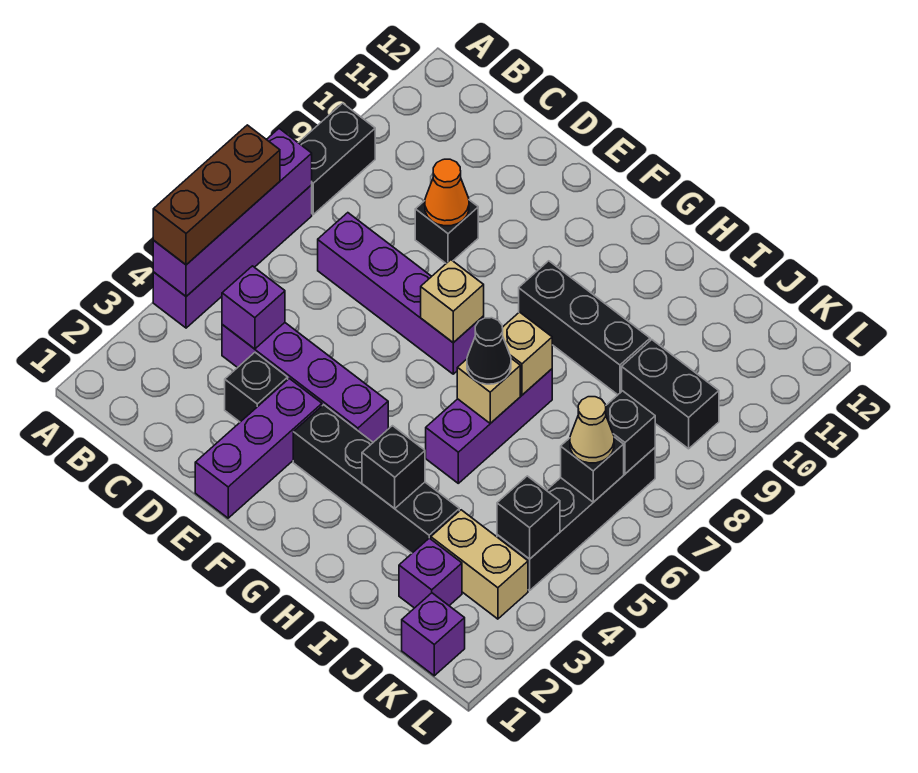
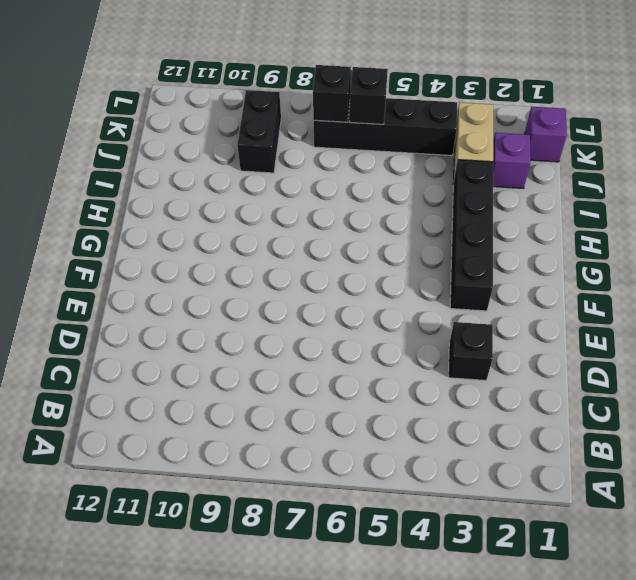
none -> purple 1x4 brick [153,185,312,328]
none -> black 1x2 brick [298,103,375,214]
none -> purple 1x4 brick [222,323,388,442]

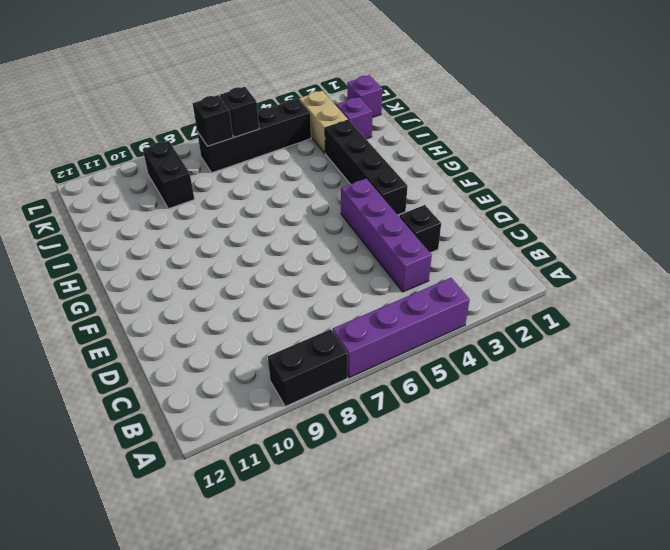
none -> purple 1x4 brick [318,213,484,374]
none -> black 1x1 brick [415,200,478,263]
none -> purple 1x3 brick [195,379,322,518]

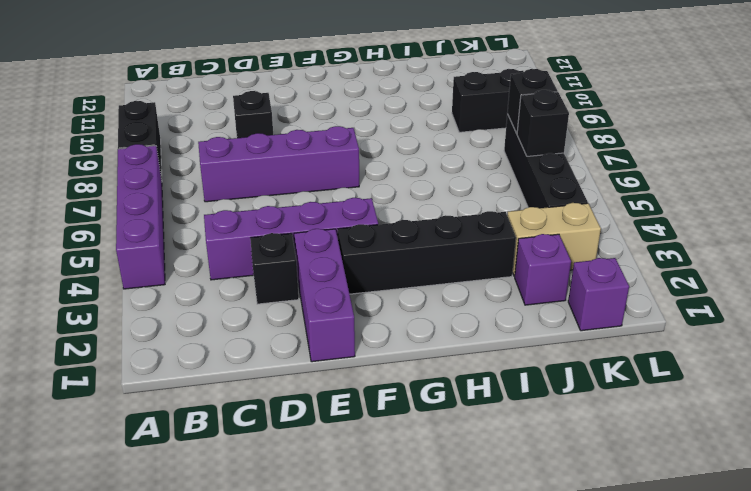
none -> black 1x3 brick [519,261,650,395]
none -> purple 1x3 brick [426,369,552,483]
none -> purple 1x4 brick [153,129,312,296]

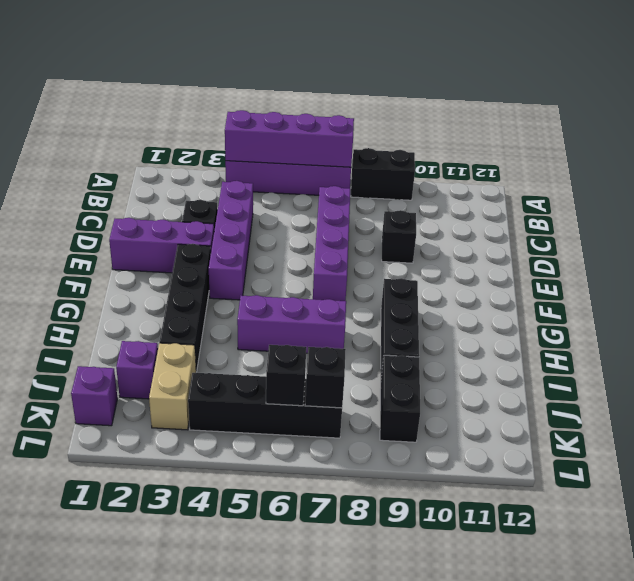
none -> purple 1x1 brick [222,266,285,349]
none -> orange 1x1 cone [425,159,469,226]
none -> tan 1x1 brick [421,260,484,343]

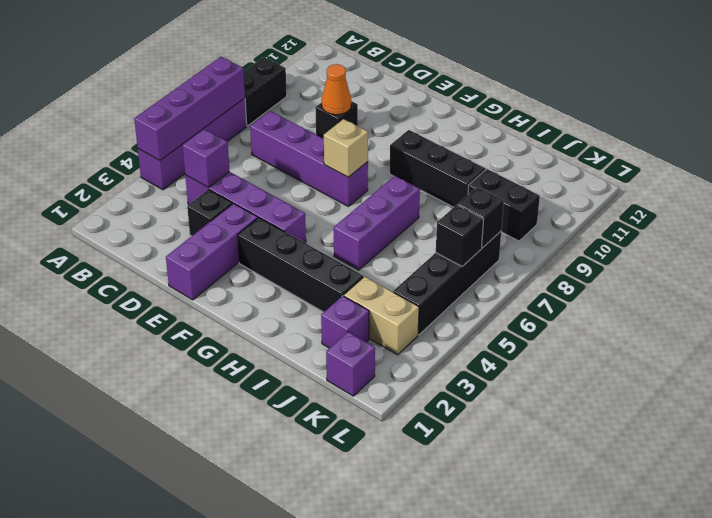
none -> black 1x1 brick [362,426,425,509]
none -> tan 1x1 brick [457,358,520,423]
none -> tan 1x1 brick [502,312,552,395]

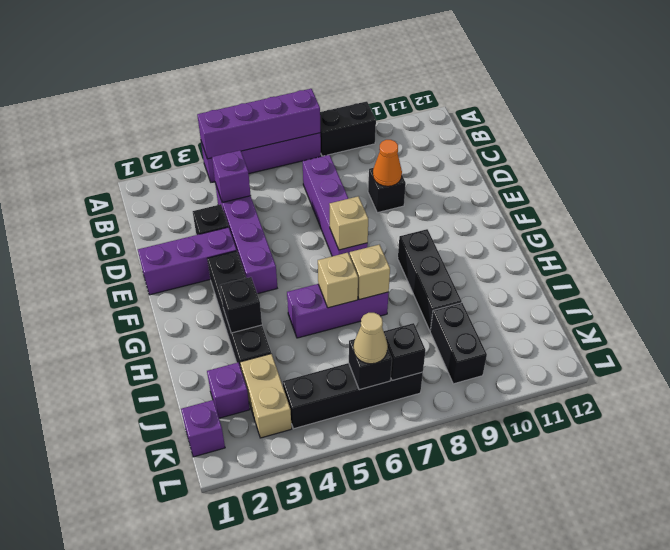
none -> black 1x1 brick [497,476,560,559]
none -> brown 1x3 brick [153,125,280,265]
none -> black 1x1 cone [467,318,511,384]

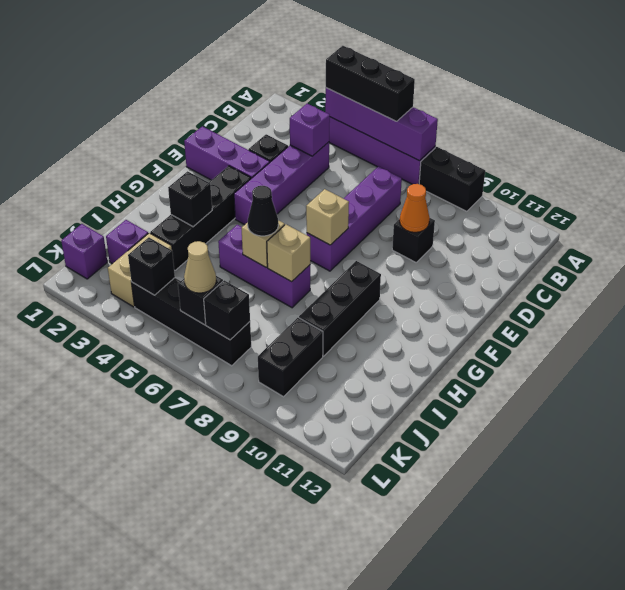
black 1x3 brick [326,46,415,121] -> brown 1x3 brick [153,125,280,265]

